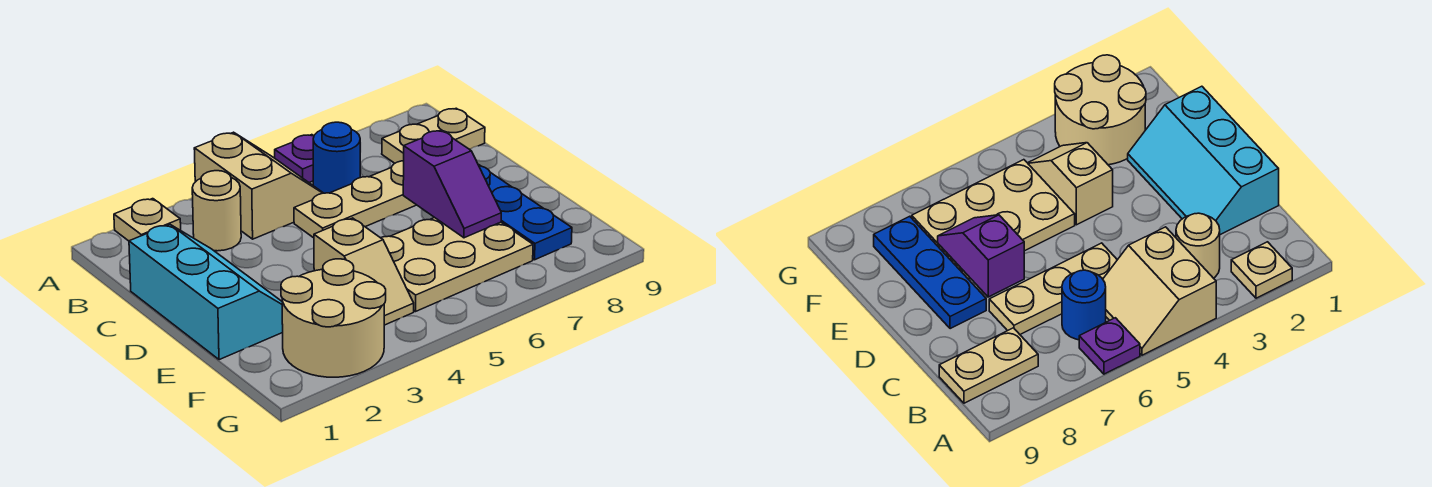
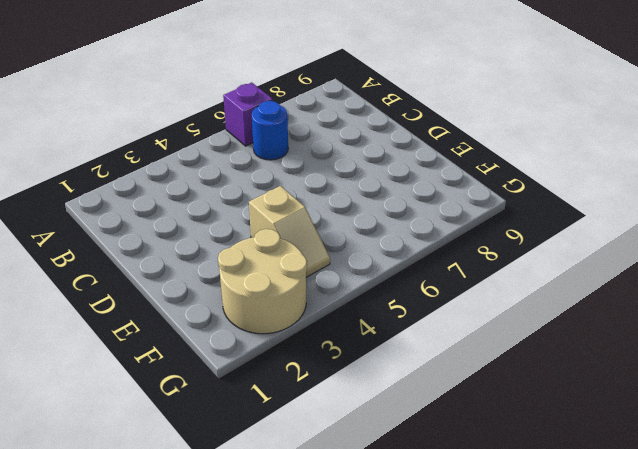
purple 1x1 brick [223,83,272,146] -> purple 1x1 plate [275,135,314,182]
none -> tan 1x1 plate [114,199,181,241]
none -> tan 2x2 slope [194,132,323,239]
none -> tan 1x1 round brick [192,171,241,251]

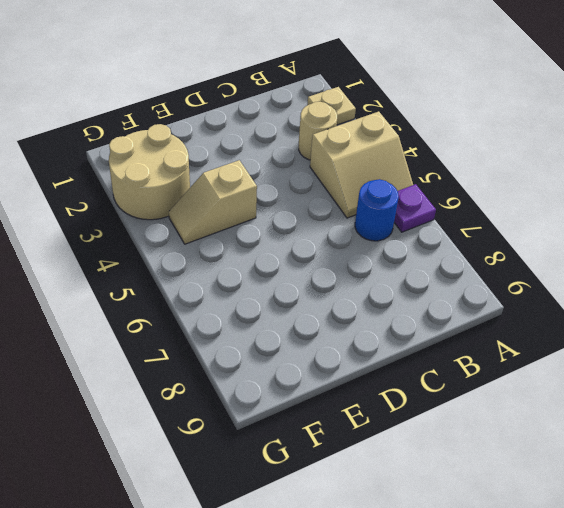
none -> tan 1x2 plate [382,108,485,163]
none -> cyan 2x3 slope [129,224,283,360]
none -> tan 1x3 plate [294,161,416,238]

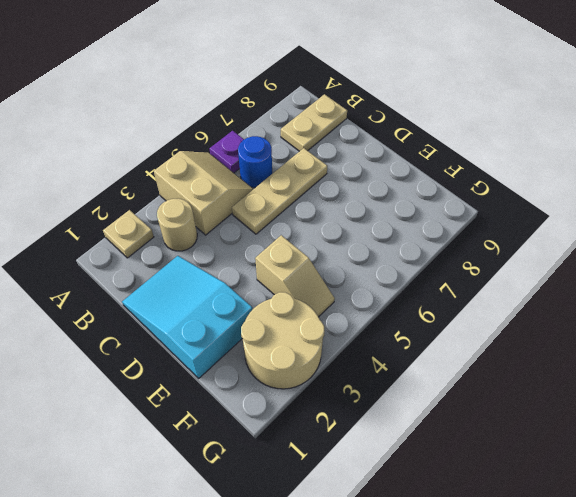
cyan 2x3 slope [122,256,252,378] -> cyan 2x3 slope turned to [129,224,283,360]
none -> blue 1x3 plate [479,165,572,260]
none -> tan 2x3 plate [381,218,533,311]
none -> purple 1x2 slope [403,131,501,238]

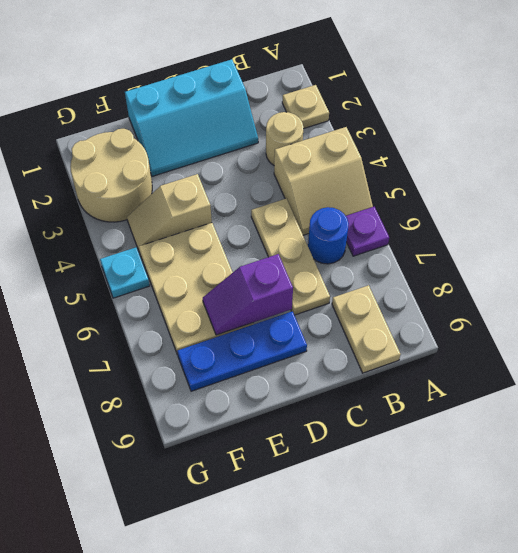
cyan 1x1 plate [100,247,150,298] -> none

